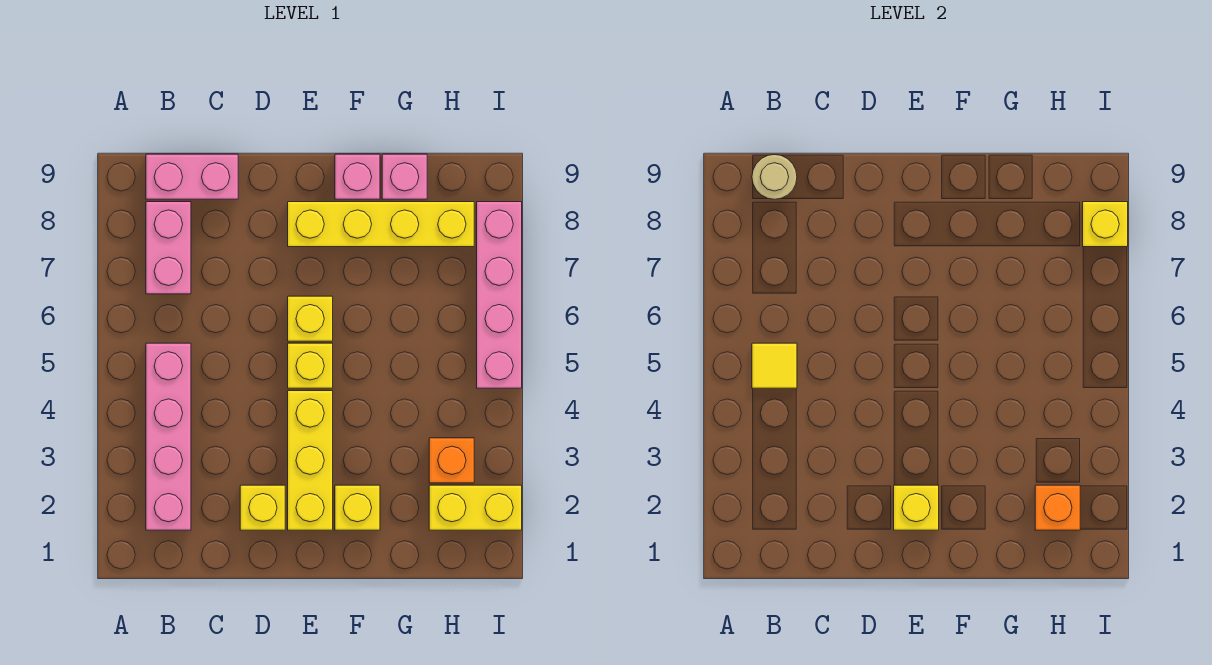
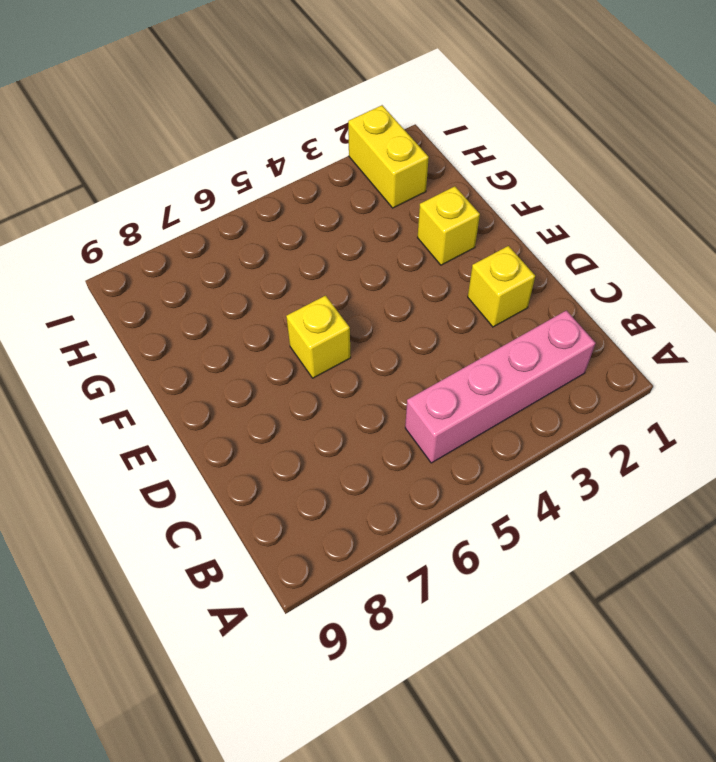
none -> pink 1x2 brick [146,202,191,294]
none -> pink 1x2 brick [146,154,238,199]
none -> yellow 1x3 brick [288,391,333,530]

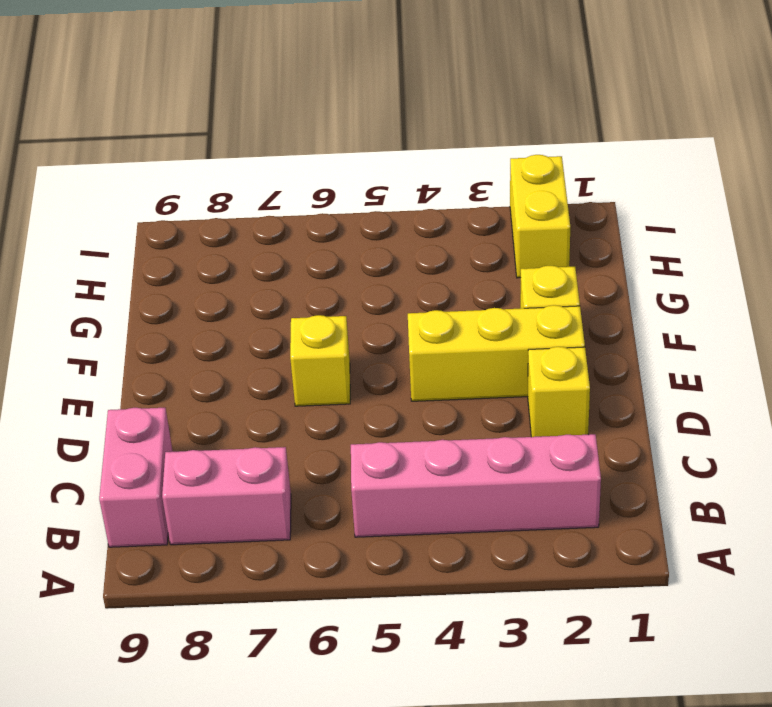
none -> yellow 1x1 brick [288,343,333,388]
none -> yellow 1x4 brick [288,202,474,247]
none -> pink 1x1 brick [335,154,380,199]

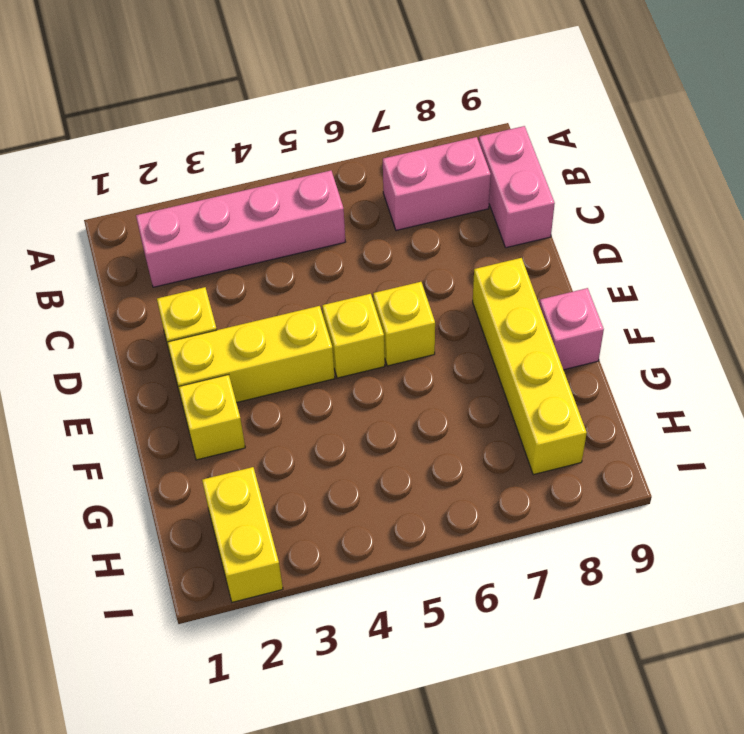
none -> pink 1x1 brick [382,154,427,199]
none -> orange 1x1 brick [429,438,474,483]
none -> pink 1x4 brick [477,202,522,388]

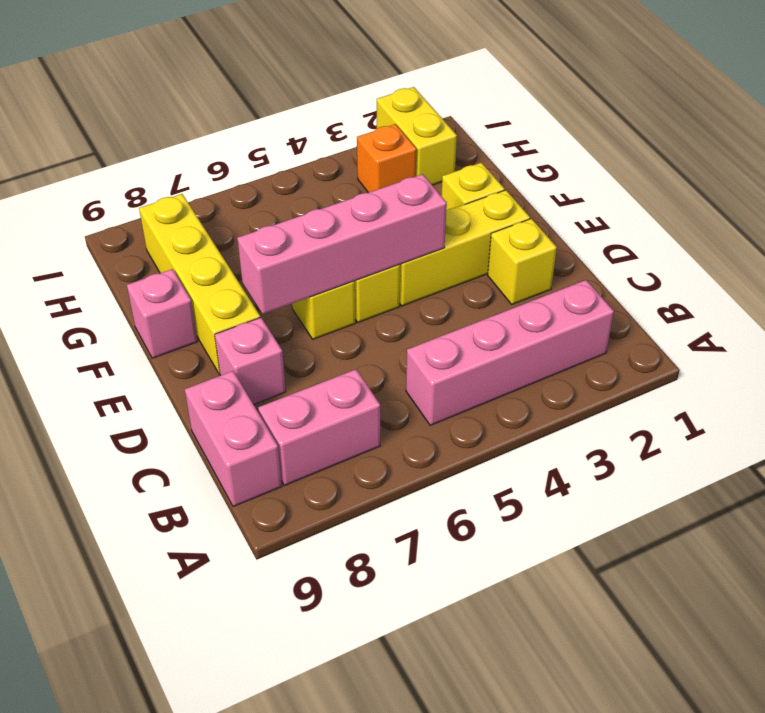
pink 1x1 brick [215,317,286,405] -> pink 1x1 brick moved to [382,154,427,199]
pink 1x4 brick [237,174,447,314] -> pink 1x4 brick moved to [477,202,522,388]
none -> yellow 1x1 tile [752,343,797,388]
none -> tan 1x1 round brick [752,155,797,199]
none -> yellow 1x1 brick [894,485,939,530]

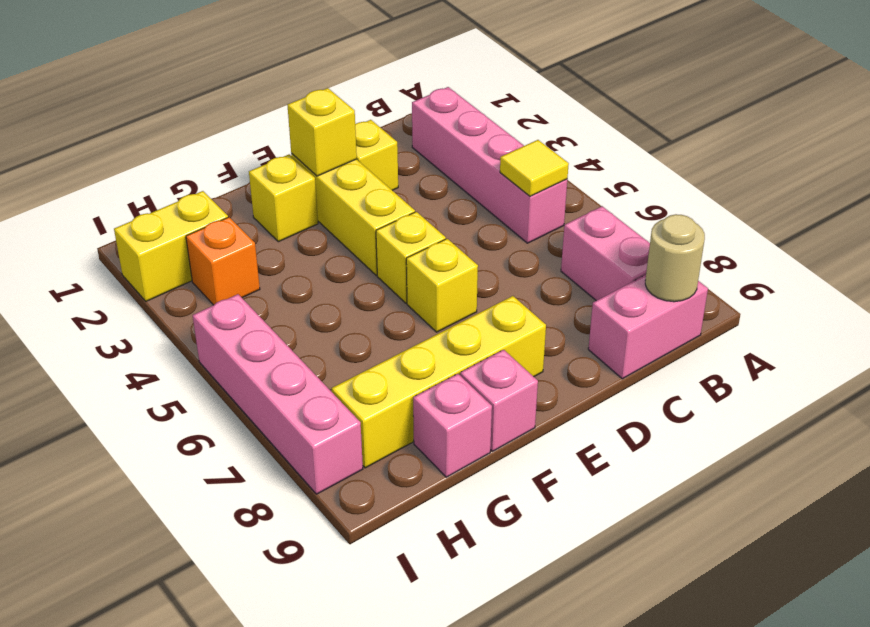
none -> orange 1x1 brick [1035,485,1080,530]
none -> yellow 1x1 brick [1083,202,1128,247]

